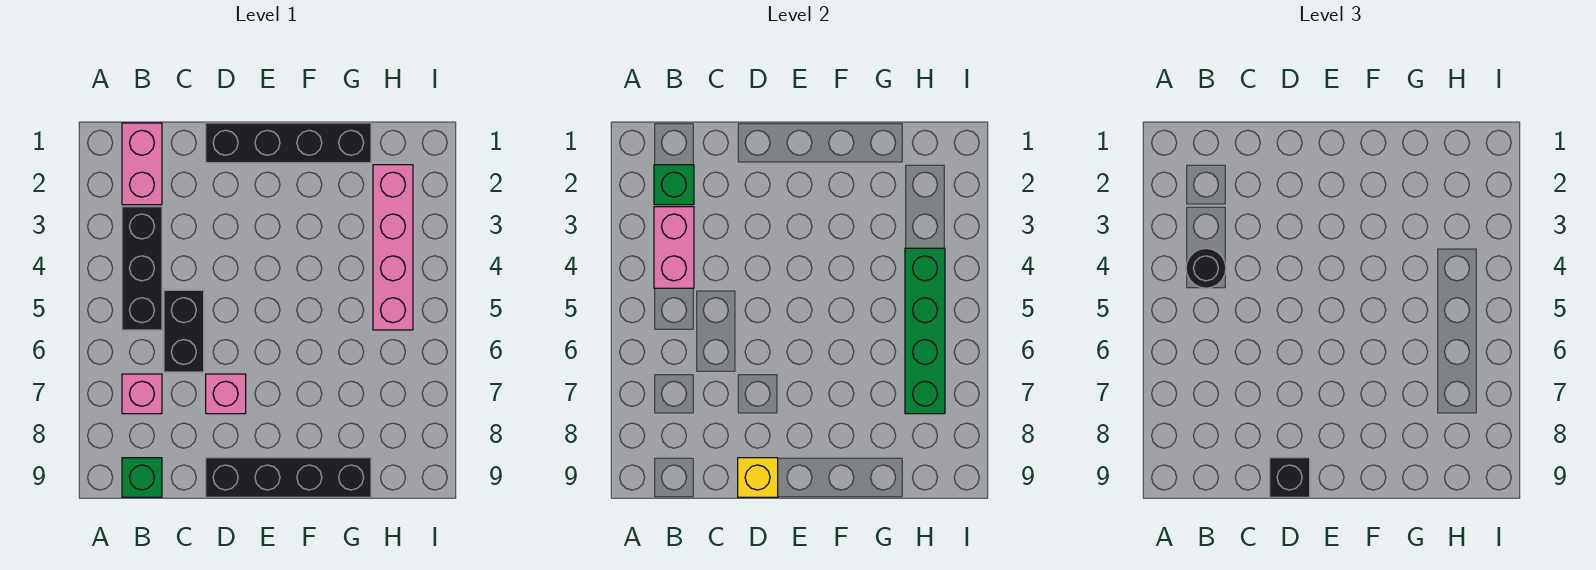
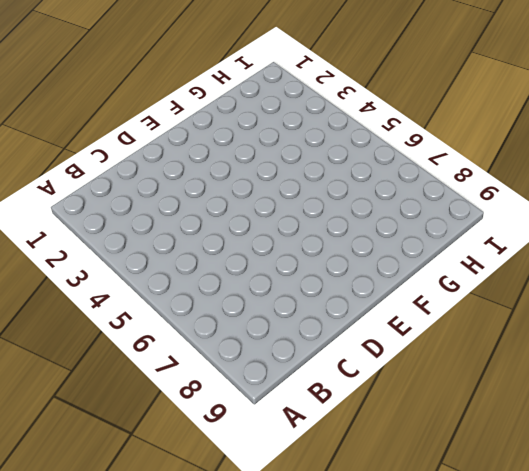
none -> pink 1x2 brick [122,123,162,205]
none -> black 1x3 brick [122,207,162,330]
none -> pink 1x1 brick [122,374,162,414]

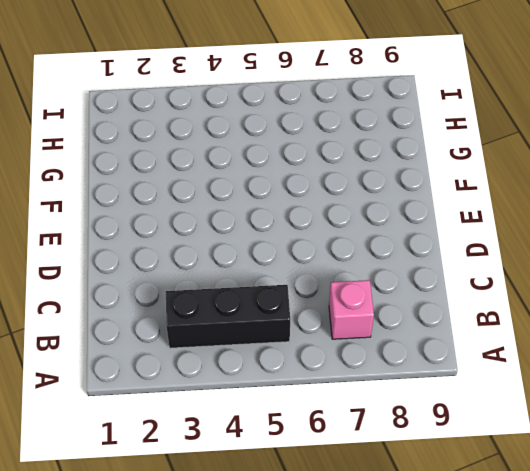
none -> pink 1x2 brick [122,123,162,205]
none -> green 1x1 brick [122,458,162,497]
none -> black 1x2 brick [164,290,204,372]

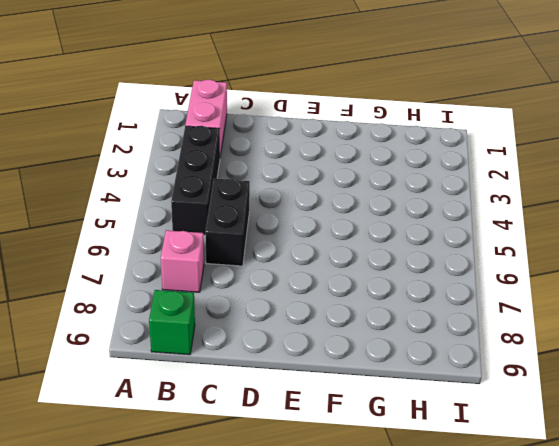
none -> black 1x4 brick [206,123,371,163]
none -> pink 1x1 brick [206,374,246,414]
none -> black 1x4 brick [206,458,371,497]

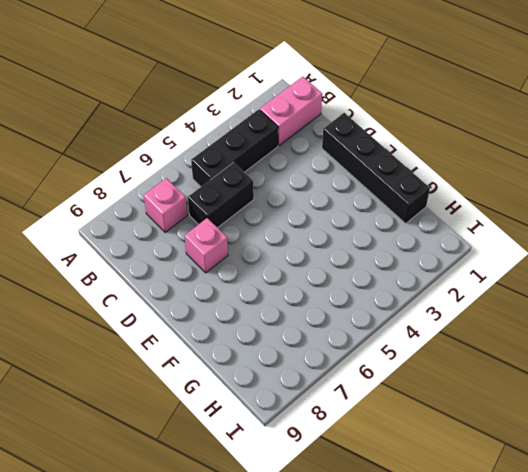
none -> green 1x1 brick [122,458,162,497]
none -> black 1x4 brick [206,458,371,497]
none -> pink 1x4 brick [373,165,413,330]

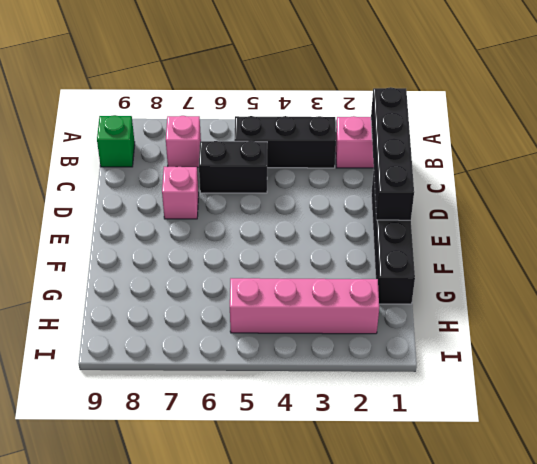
black 1x4 brick [371,87,414,220] -> black 1x4 brick moved to [206,458,371,497]
none -> green 1x1 brick [654,165,694,205]
none -> pink 1x2 brick [654,207,694,288]
none -> yellow 1x1 brick [738,458,778,497]

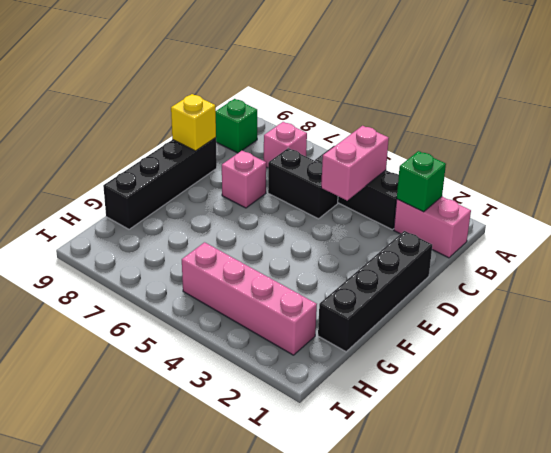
pink 1x2 brick [321,126,389,200] -> pink 1x2 brick turned to [654,207,694,288]
none -> green 1x4 brick [905,248,945,414]
none -> black 1x1 round brick [1186,249,1226,288]
none -> black 1x1 brick [1270,458,1310,497]

